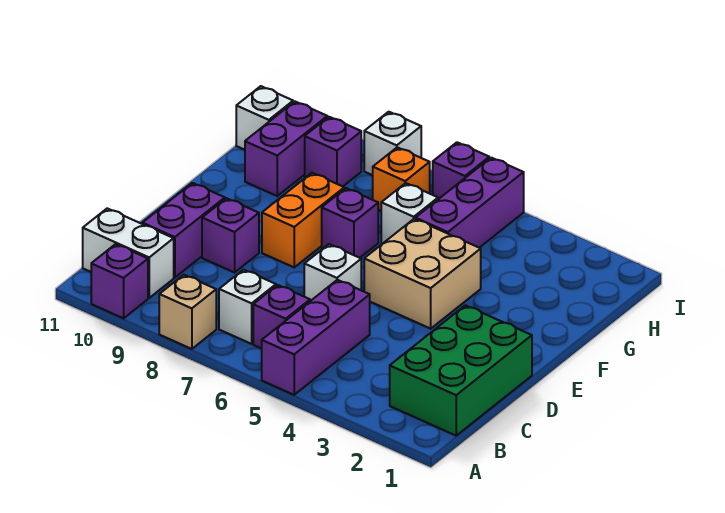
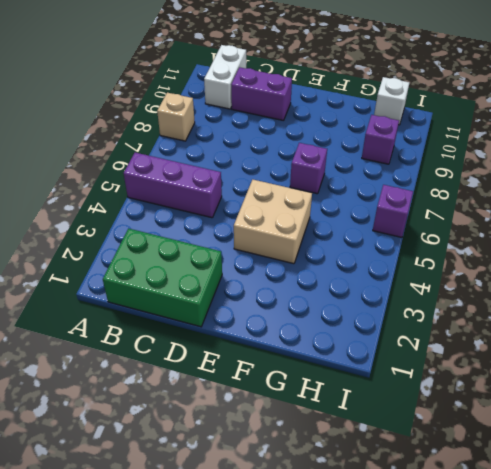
none -> purple 1x1 brick [91,244,148,318]
none -> purple 1x1 brick [253,285,310,349]
none -> white 1x1 brick [219,270,276,344]

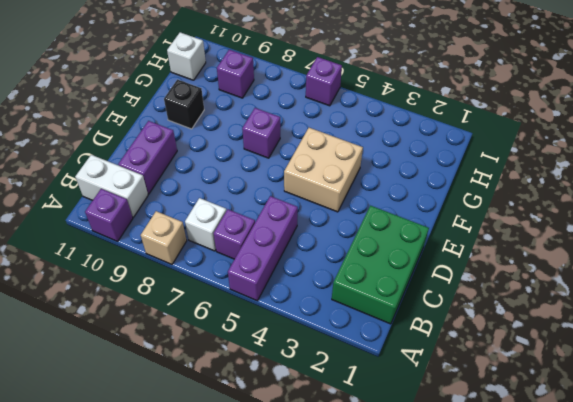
black 1x1 brick [164,80,204,129] -> none
none -> white 1x1 brick [304,244,361,301]
none -> purple 1x1 brick [202,198,259,273]
none -> orange 1x2 brick [262,173,344,267]

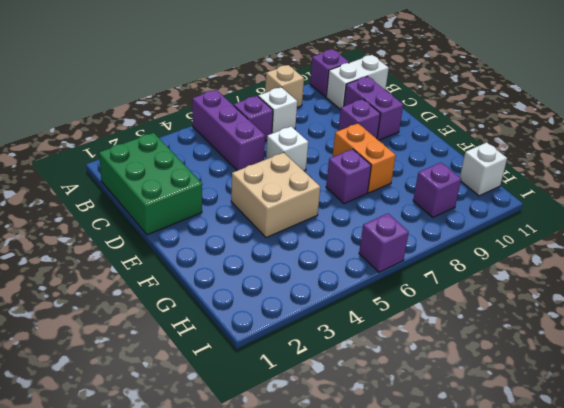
none -> purple 1x3 brick [415,158,524,248]
none -> white 1x1 brick [381,183,438,244]
none -> purple 1x2 brick [245,102,327,196]

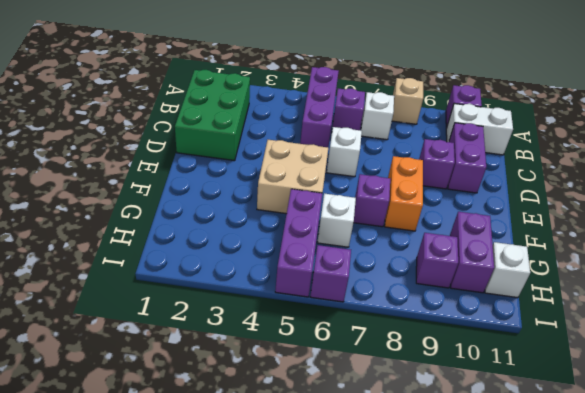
none -> orange 1x1 brick [373,147,430,211]
none -> white 1x1 brick [364,112,421,175]

